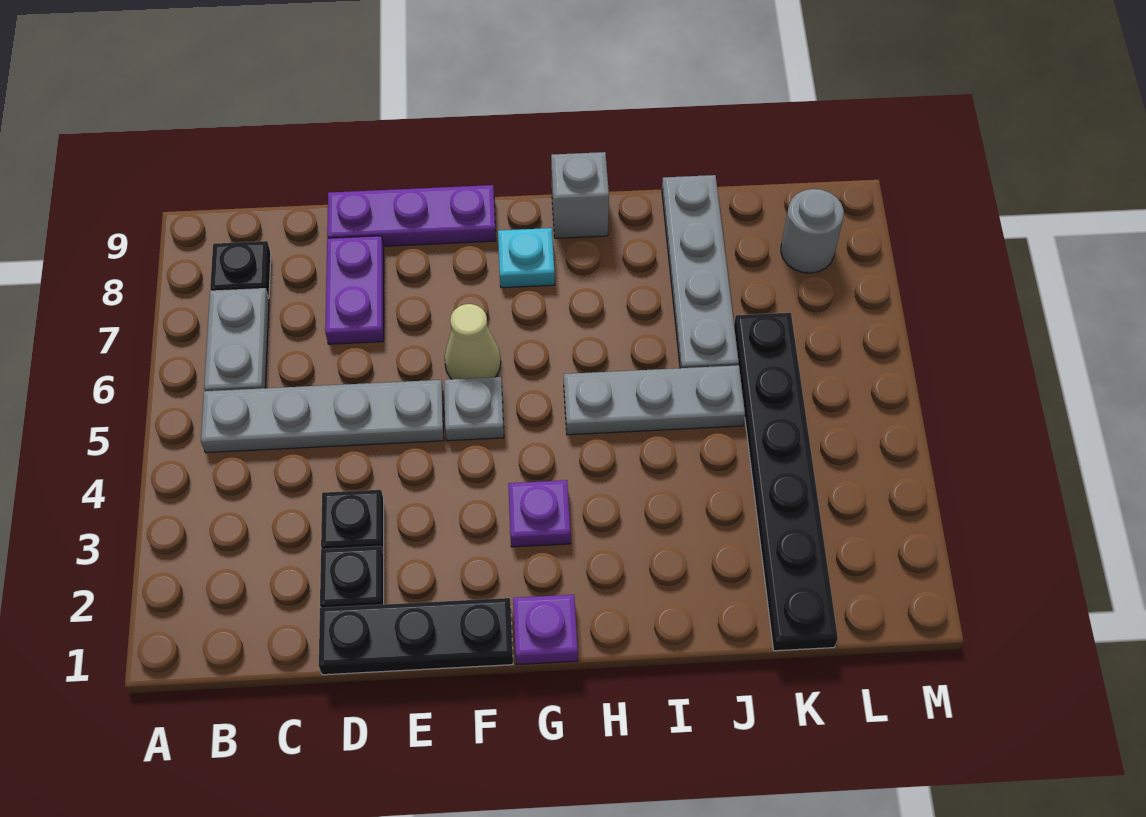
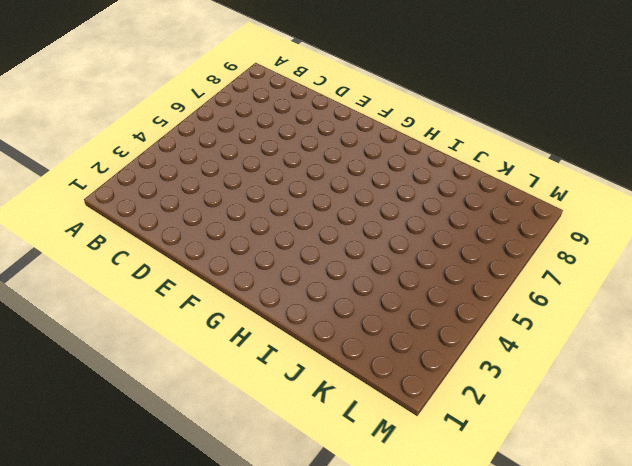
none -> grey 1x4 plate [201,380,444,453]
none -> grey 1x2 plate [204,289,269,391]
none -> black 1x1 plate [210,241,271,299]

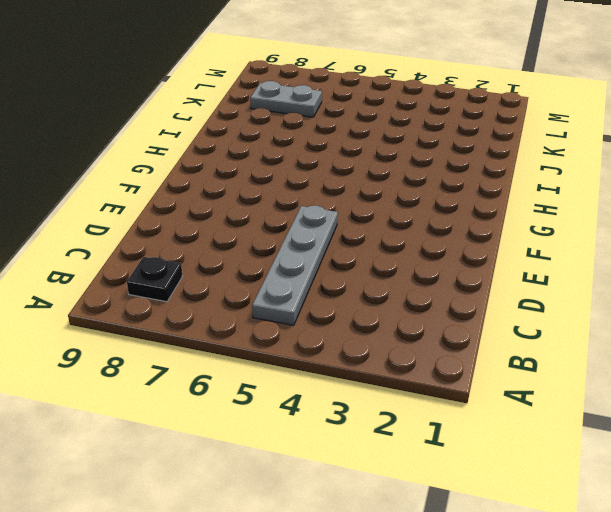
grey 1x2 plate [250,81,322,117] -> grey 1x2 plate moved to [204,289,269,391]
none -> black 1x3 plate [319,598,513,675]
none -> black 1x1 plate [320,546,384,608]
none -> black 1x1 plate [321,490,384,553]

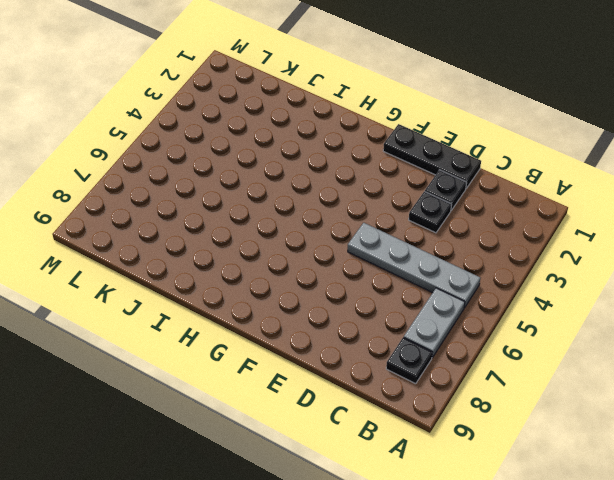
none -> purple 1x2 plate [325,236,384,344]
none -> purple 1x3 plate [327,185,496,246]
none -> grey 1x1 plate [444,377,504,441]

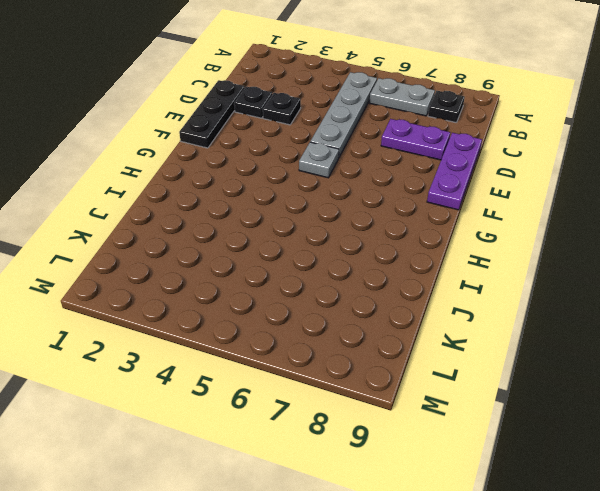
none -> tan 1x1 cone [444,304,501,379]
none -> purple 1x1 plate [513,595,578,664]
none -> purple 1x1 plate [508,480,571,547]

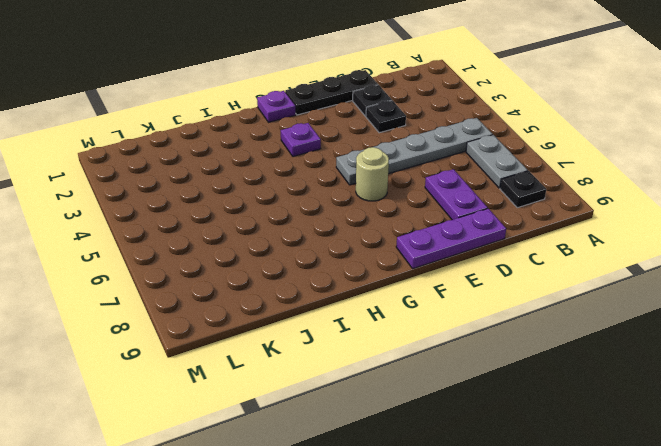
tan 1x1 round brick [356,147,389,201] -> tan 1x1 cone [444,304,501,379]
none -> cyan 1x1 plate [498,228,555,288]
none -> grey 1x3 plate [564,365,745,435]
none -> grey 1x1 brick [551,152,609,238]

